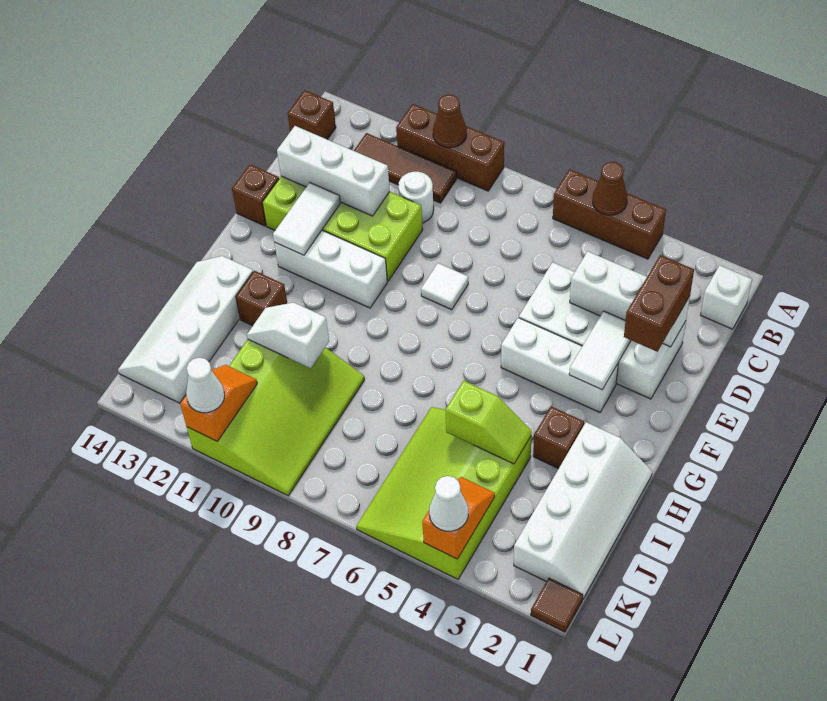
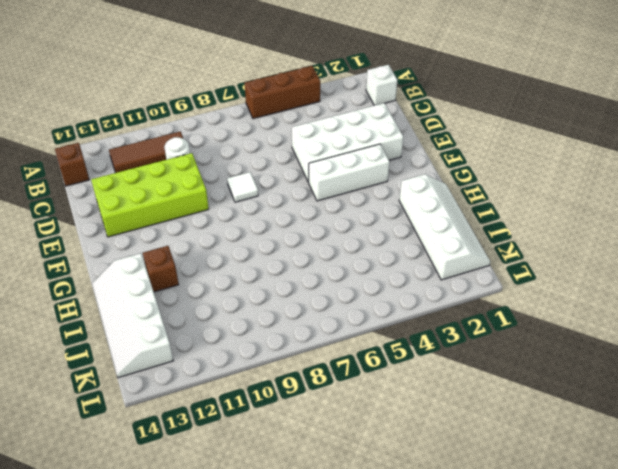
none -> brown 1x3 brick [396,104,504,191]
none -> brown 1x1 brick [232,165,279,226]
none -> white 1x3 brick [274,230,387,308]
none -> brown 1x1 brick [533,406,584,469]

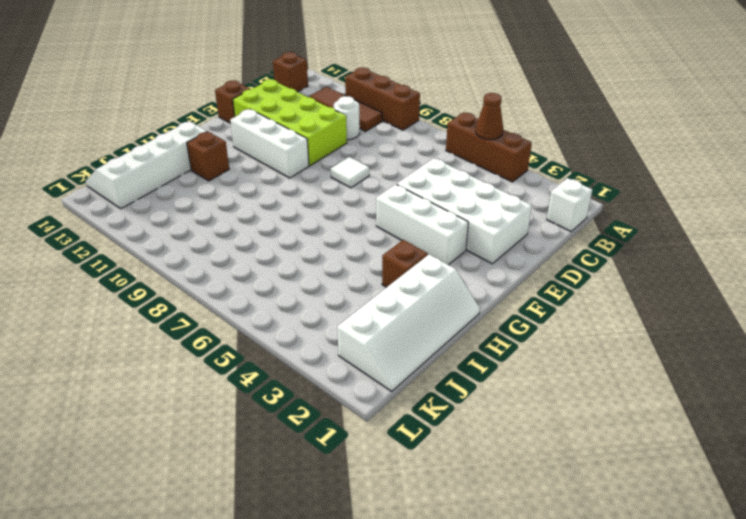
none -> lime 3x4 slope [356,407,531,579]
none -> lime 3x4 slope [187,339,365,496]
none -> brown 1x1 tile [531,578,583,632]
none -> brown 1x1 cone [433,94,467,148]

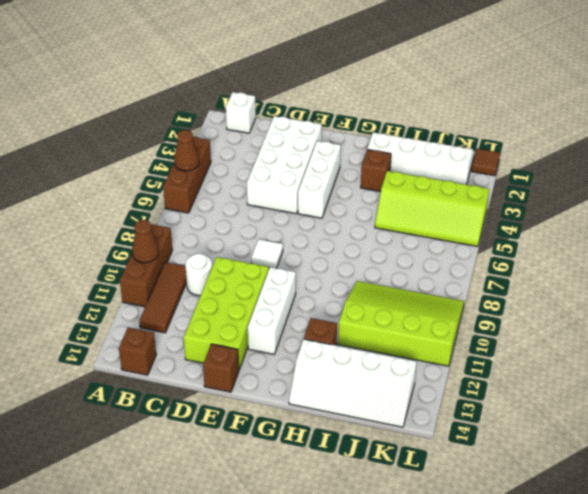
lime 2x4 slope [375,171,489,247] -> lime 3x4 slope [356,407,531,579]
none -> white 1x3 brick [570,252,690,347]
none -> white 1x3 brick [277,126,390,216]
none -> white 1x2 tile [569,311,631,390]
none -> white 1x2 tile [273,183,340,255]

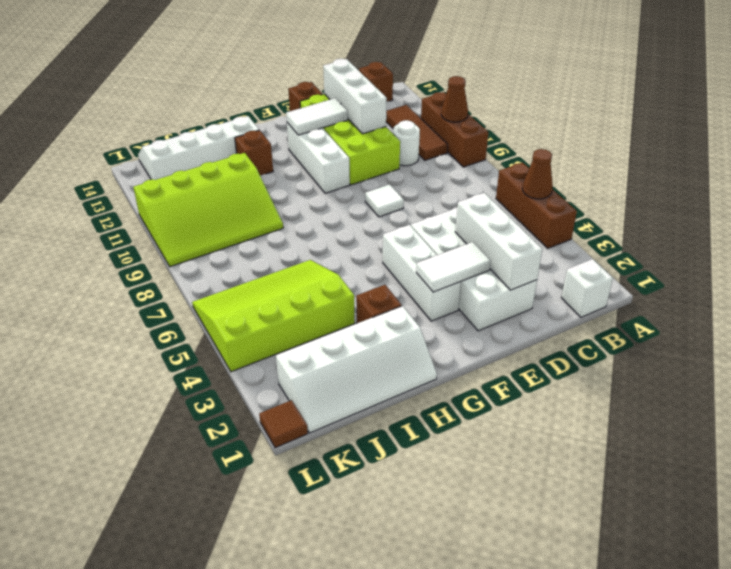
none -> lime 1x2 slope [446,381,532,464]
none -> white 1x2 slope [247,303,329,368]
none -> orange 1x2 slope [422,477,495,559]
none -> orange 1x2 slope [180,365,257,441]

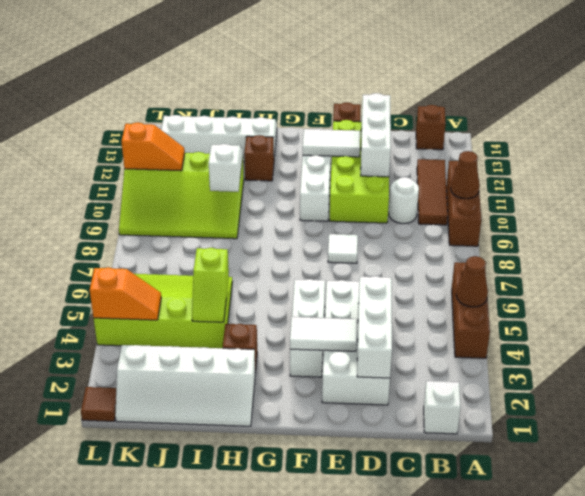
none -> brown 1x2 brick [624,255,694,352]
none -> white 1x1 cone [429,476,468,531]
none -> white 1x1 cone [186,358,225,413]

